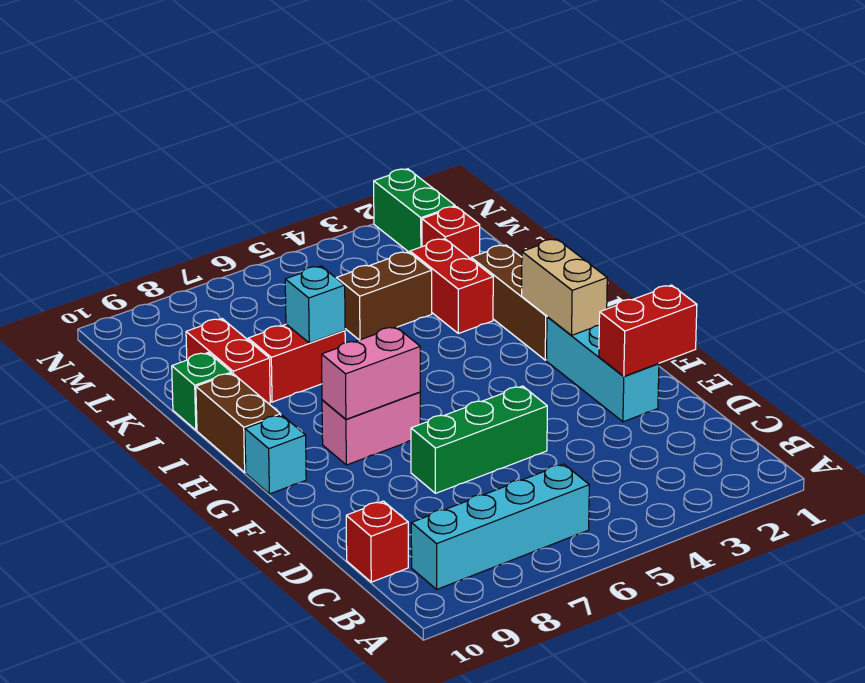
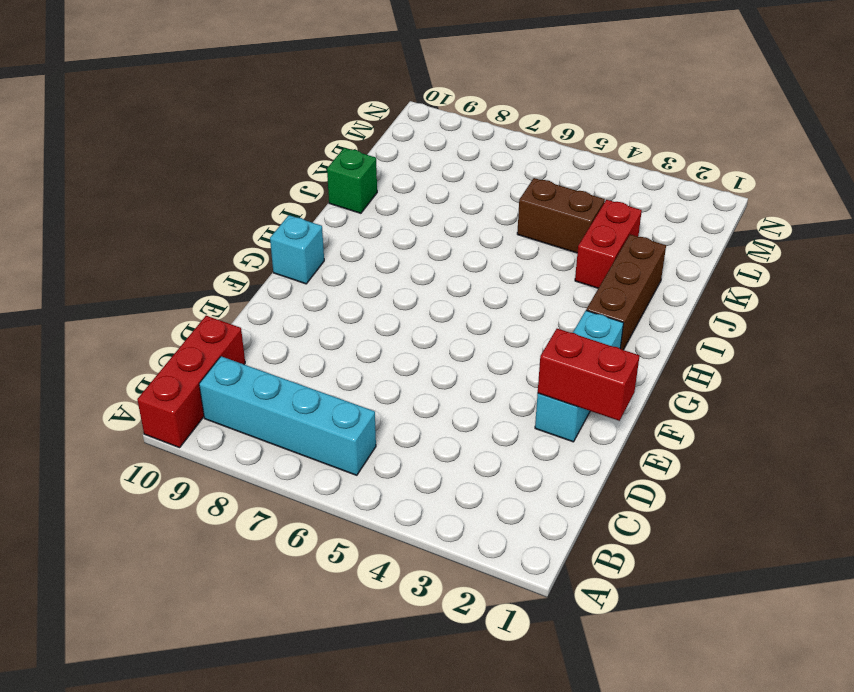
red 1x3 brick [137,316,245,448] -> red 1x1 brick [346,501,408,582]
none -> green 1x3 brick [411,386,547,493]
none -> pink 1x2 brick [322,392,420,465]
none -> brown 1x2 brick [196,373,281,472]

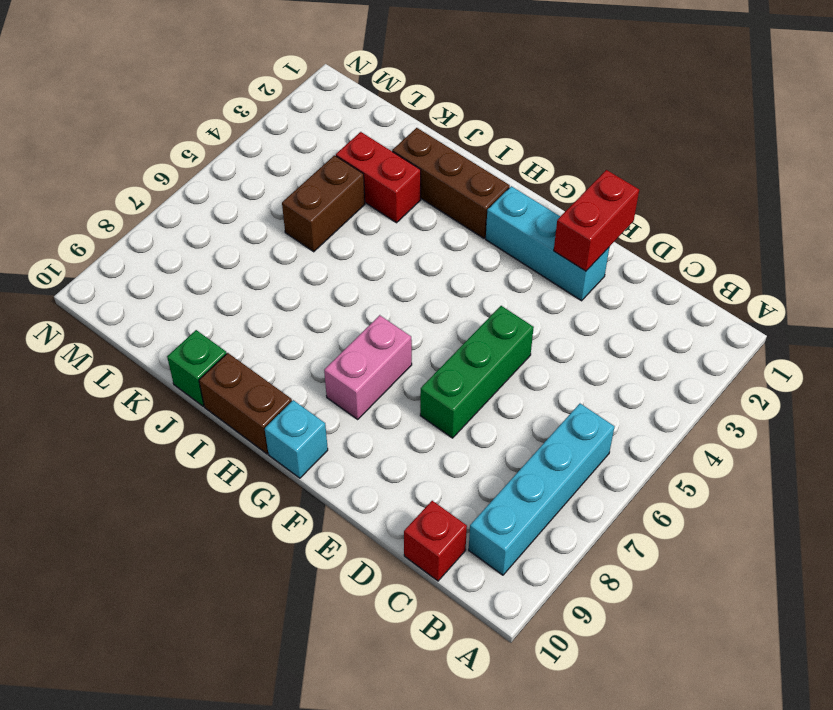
none -> red 1x2 brick [248,324,345,402]
none -> red 1x2 brick [186,319,270,404]
none -> red 1x1 brick [422,207,480,259]

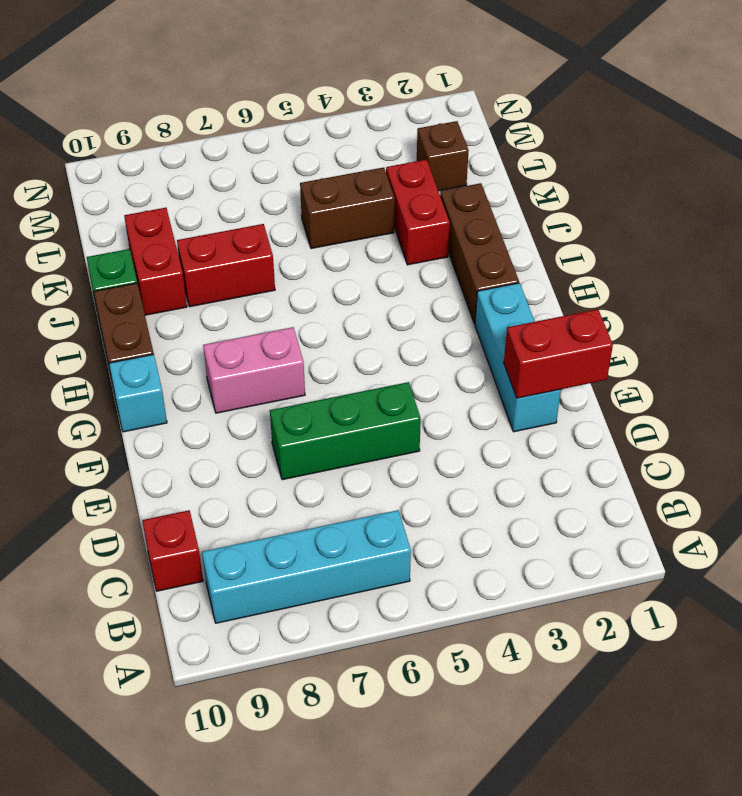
brown 1x1 brick [417,121,469,191] -> red 1x1 brick [422,207,480,259]
none -> green 1x2 brick [374,169,455,253]
none -> tan 1x2 brick [522,239,607,335]
none -> pink 1x2 brick [322,327,420,419]

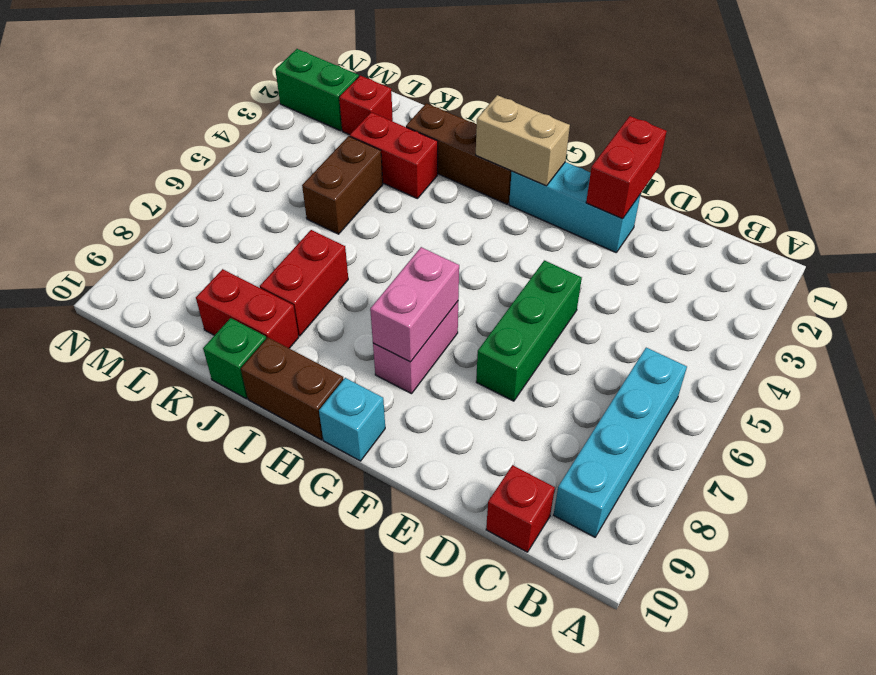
none -> cyan 1x1 brick [285,266,345,343]

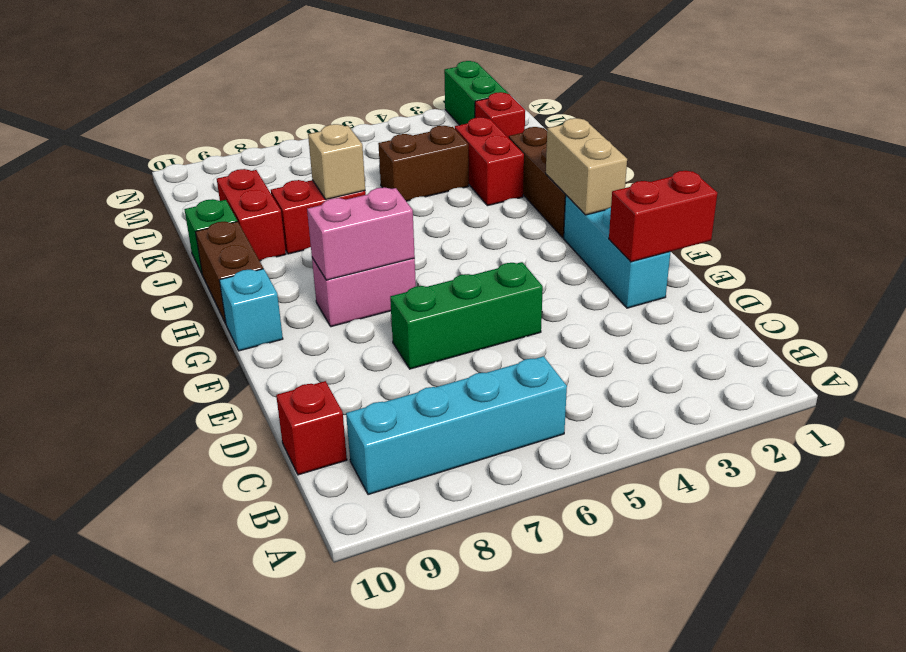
tan 1x1 brick [308,124,365,199] -> cyan 1x1 brick [285,266,345,343]

